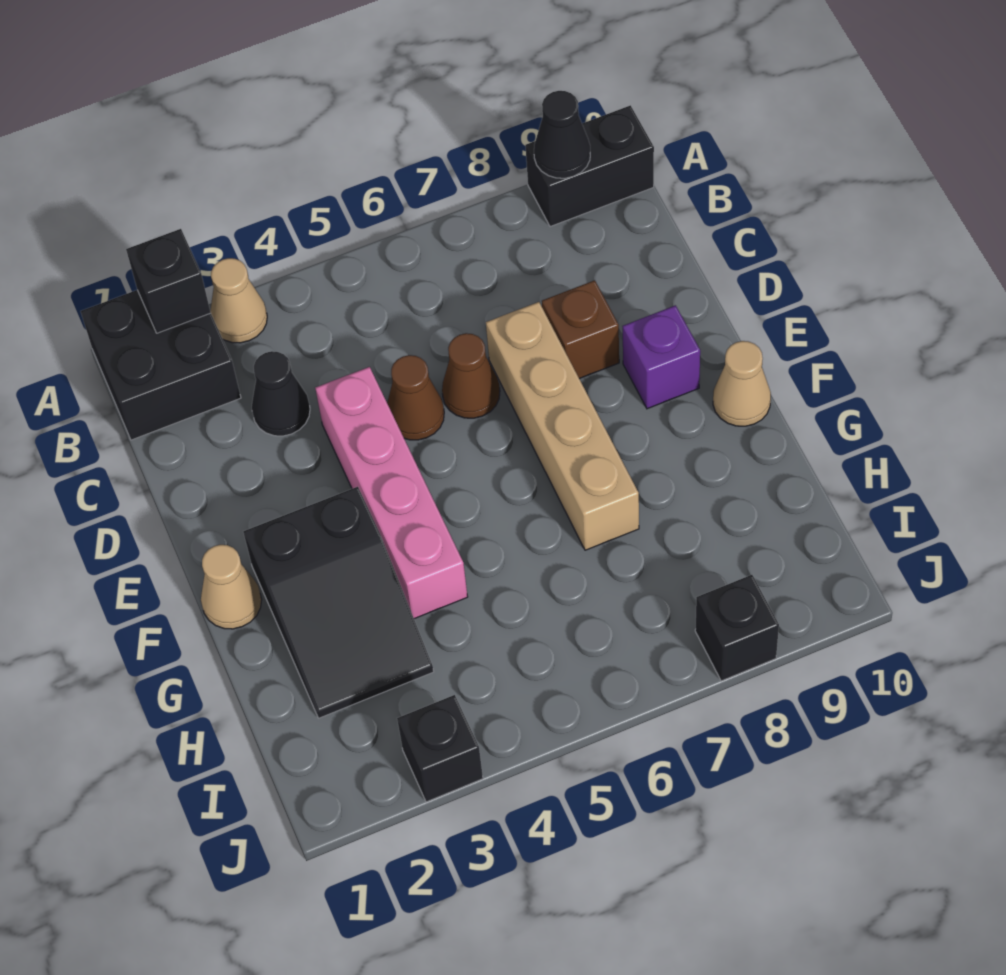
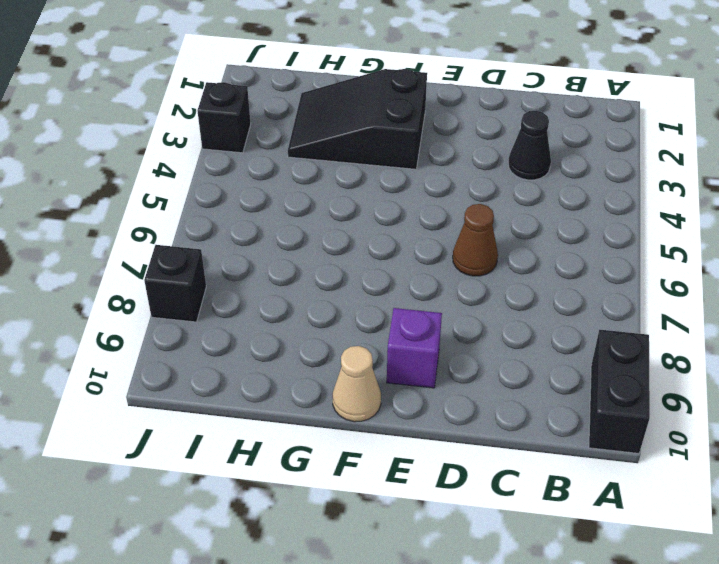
none -> black 2x2 brick [81,290,241,440]
none -> tan 1x1 cone [210,258,267,343]
none -> pink 1x4 brick [315,367,468,619]

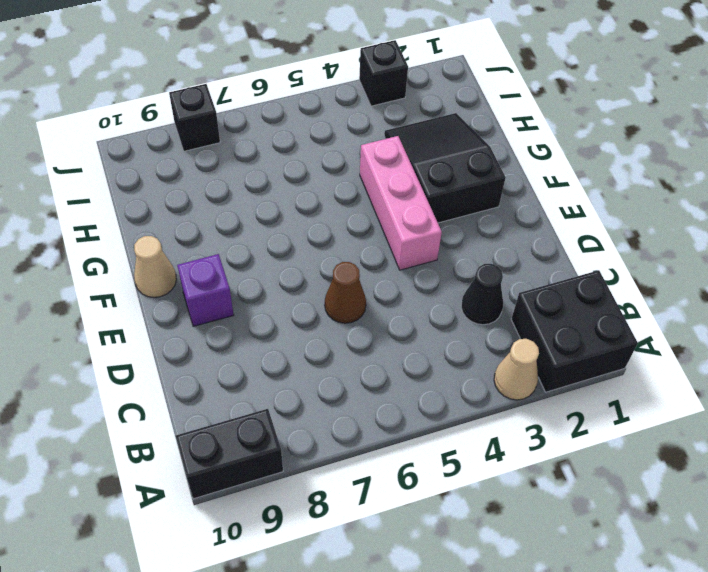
pink 1x3 brick [360,136,442,270] -> pink 1x4 brick [315,367,468,619]
none -> brown 1x1 cone [387,355,444,440]
none -> tan 1x4 brick [486,302,639,550]
none -> brown 1x1 brick [542,280,619,379]

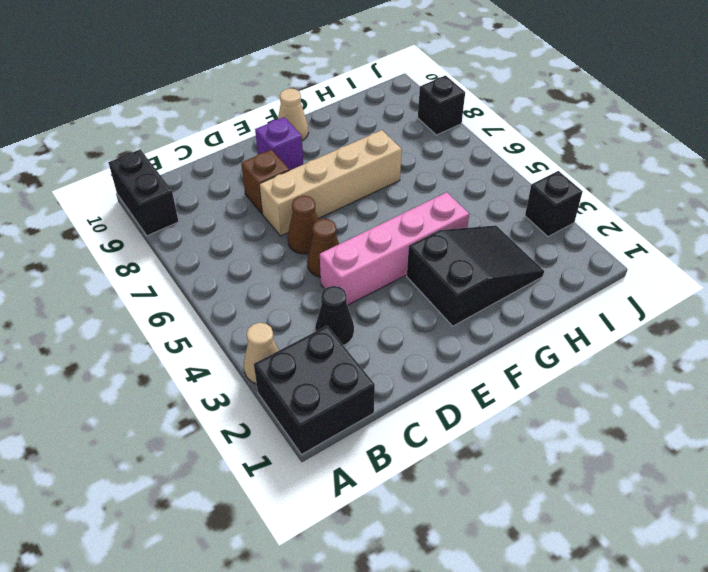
none -> tan 1x1 cone [201,545,262,629]
none -> black 1x1 brick [126,229,211,333]
none -> black 1x1 cone [534,91,590,178]

